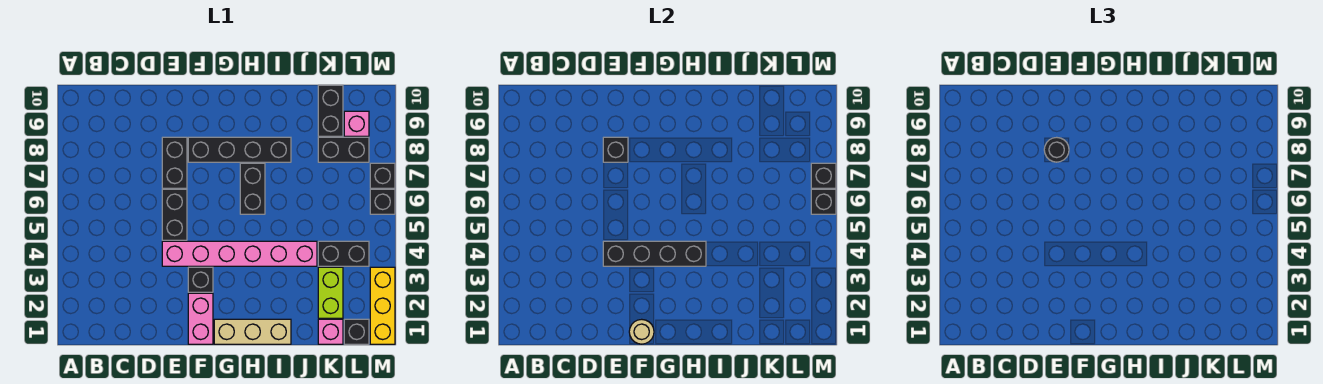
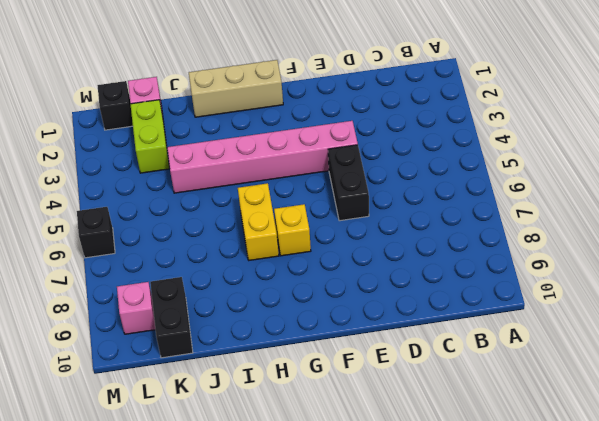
yellow 1x1 brick [274,204,311,256] -> none
yellow 1x2 brick [238,183,279,260] -> black 1x2 brick [240,163,265,214]
none -> black 1x2 brick [162,137,187,188]
none -> pink 1x2 brick [188,293,213,344]
none -> black 1x1 brick [188,267,213,292]

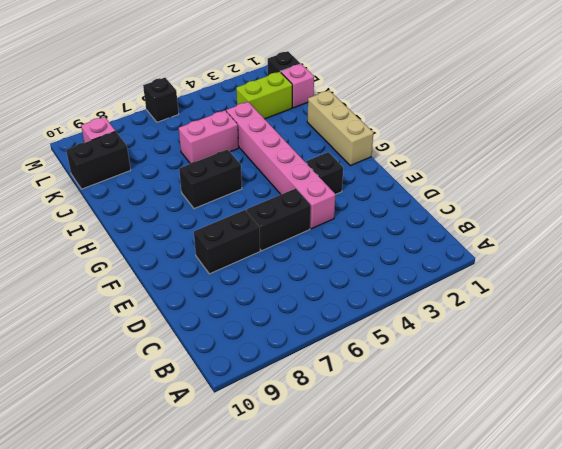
pink 1x2 brick [179,110,239,164] -> pink 1x2 brick moved to [188,293,213,344]
none -> black 1x4 brick [188,137,291,162]
none -> black 1x2 brick [318,241,369,266]
none -> black 1x2 brick [318,137,369,162]

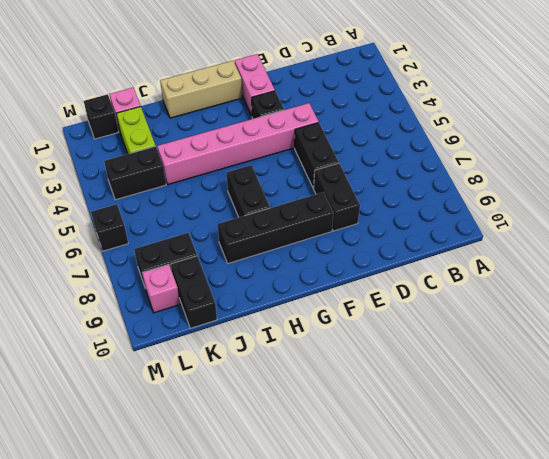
none -> yellow 1x3 brick [370,267,395,344]
none -> black 1x1 brick [370,163,395,188]
none -> black 1x4 brick [603,241,706,266]

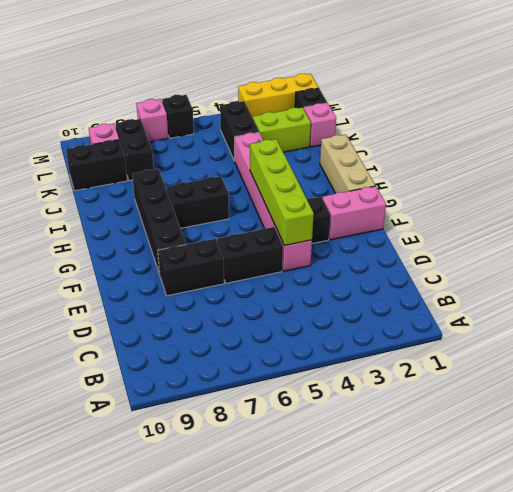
lime 1x4 brick [250,139,314,246] -> black 1x4 brick [603,241,706,266]
pink 1x1 brick [136,99,168,142] -> black 1x1 brick [370,163,395,188]
none -> black 1x1 brick [603,137,628,162]
none -> tan 1x1 round brick [629,319,654,344]
none -> black 1x1 brick [811,189,836,214]

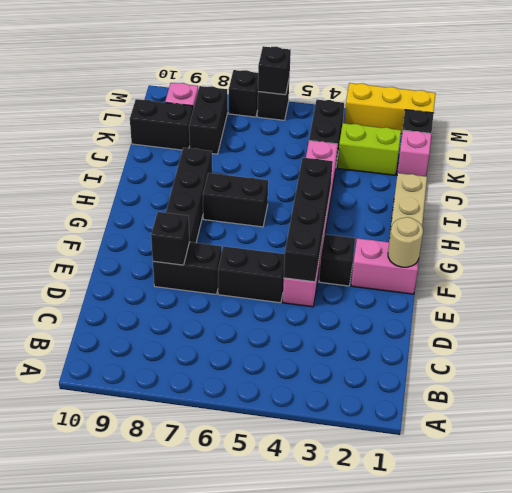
none -> black 1x1 brick [811,163,836,188]
none -> black 1x1 round brick [1044,137,1069,162]

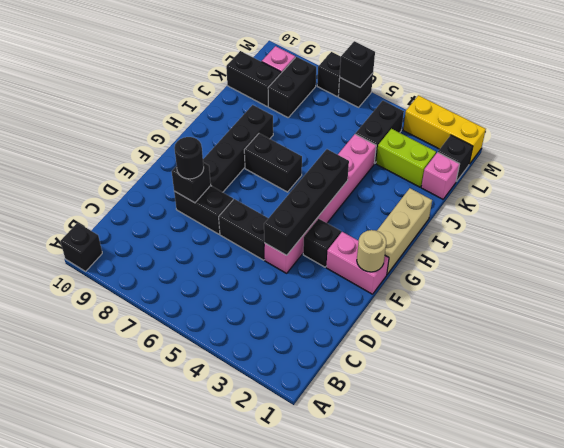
black 1x1 brick [60,223,102,271] -> black 1x1 brick moved to [811,163,836,188]

